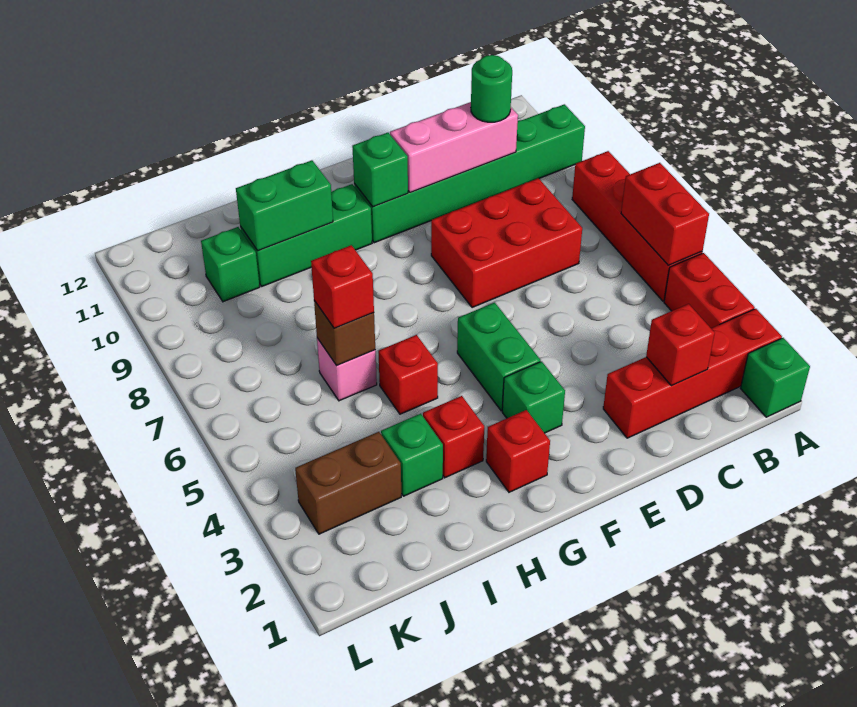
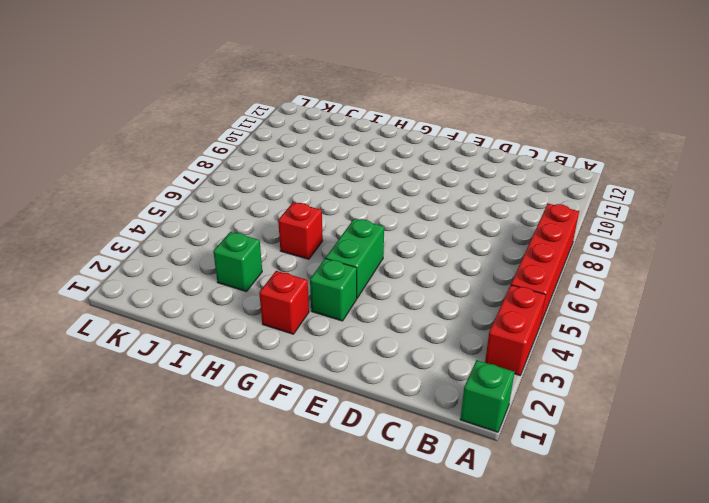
none -> red 1x4 brick [603,309,782,438]
none -> green 1x6 brick [354,104,585,243]
none -> red 2x3 brick [431,178,582,308]

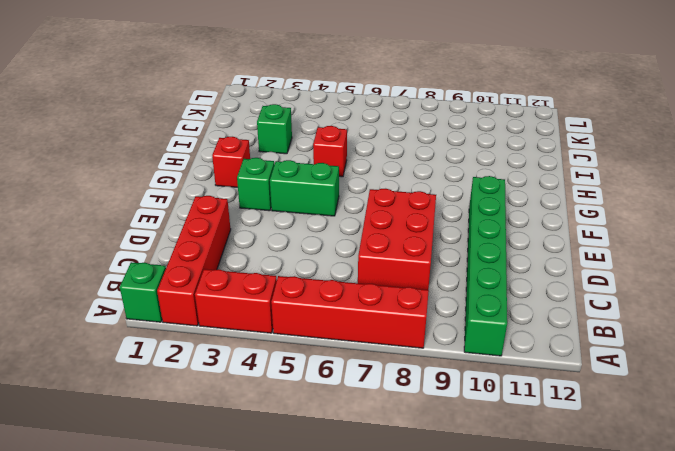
none -> green 1x3 brick [240,184,372,287]
none -> red 1x1 brick [423,396,484,478]
none -> pink 1x1 brick [317,338,377,401]

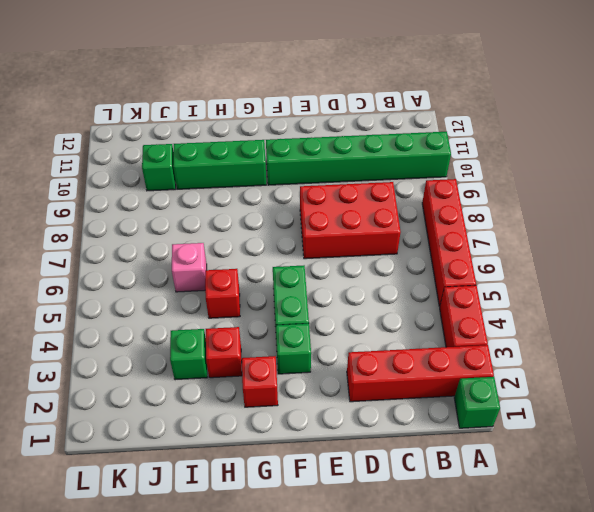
none -> brown 1x2 brick [295,432,401,534]
none -> red 1x2 brick [621,163,709,265]
none -> red 1x1 brick [646,304,715,386]

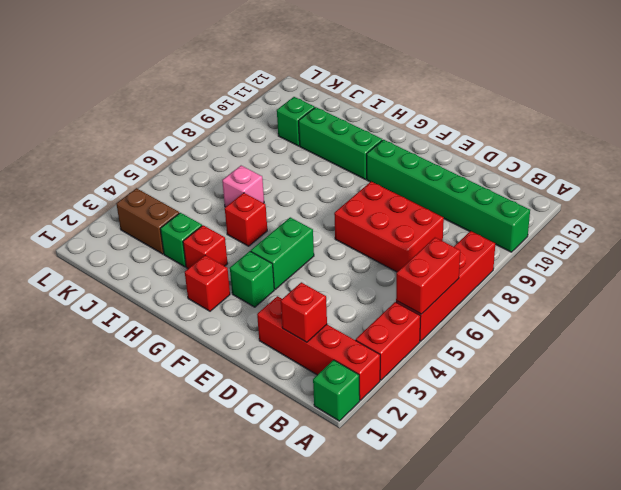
none -> pink 1x3 brick [390,102,518,192]
none -> green 1x1 brick [352,133,408,207]
none -> green 1x2 brick [236,160,333,251]

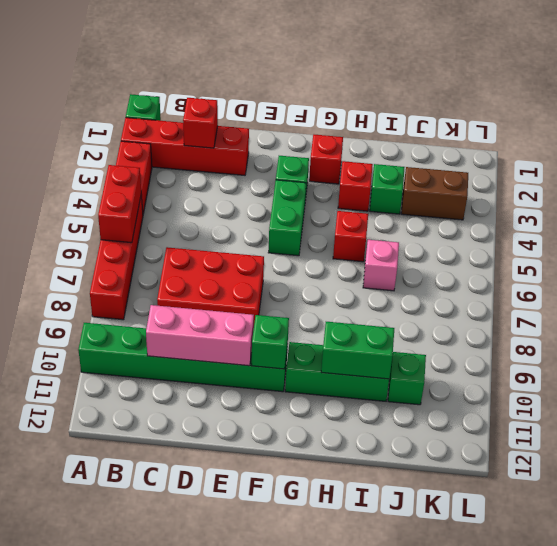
none -> brown 1x1 brick [314,301,375,365]
none -> green 1x1 round brick [471,55,512,122]
none -> red 1x1 brick [311,245,374,328]

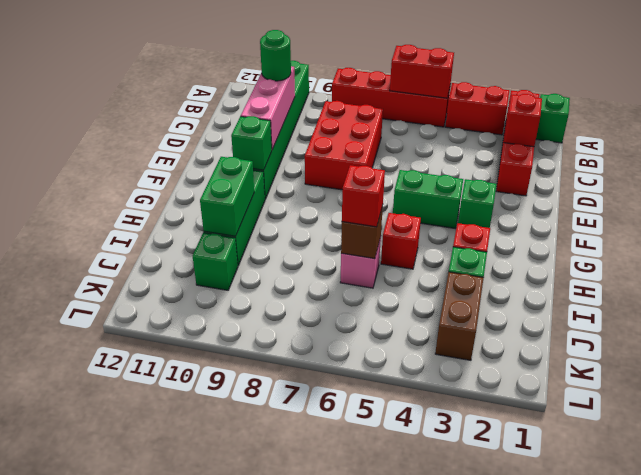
none -> red 1x1 brick [486,410,550,492]

